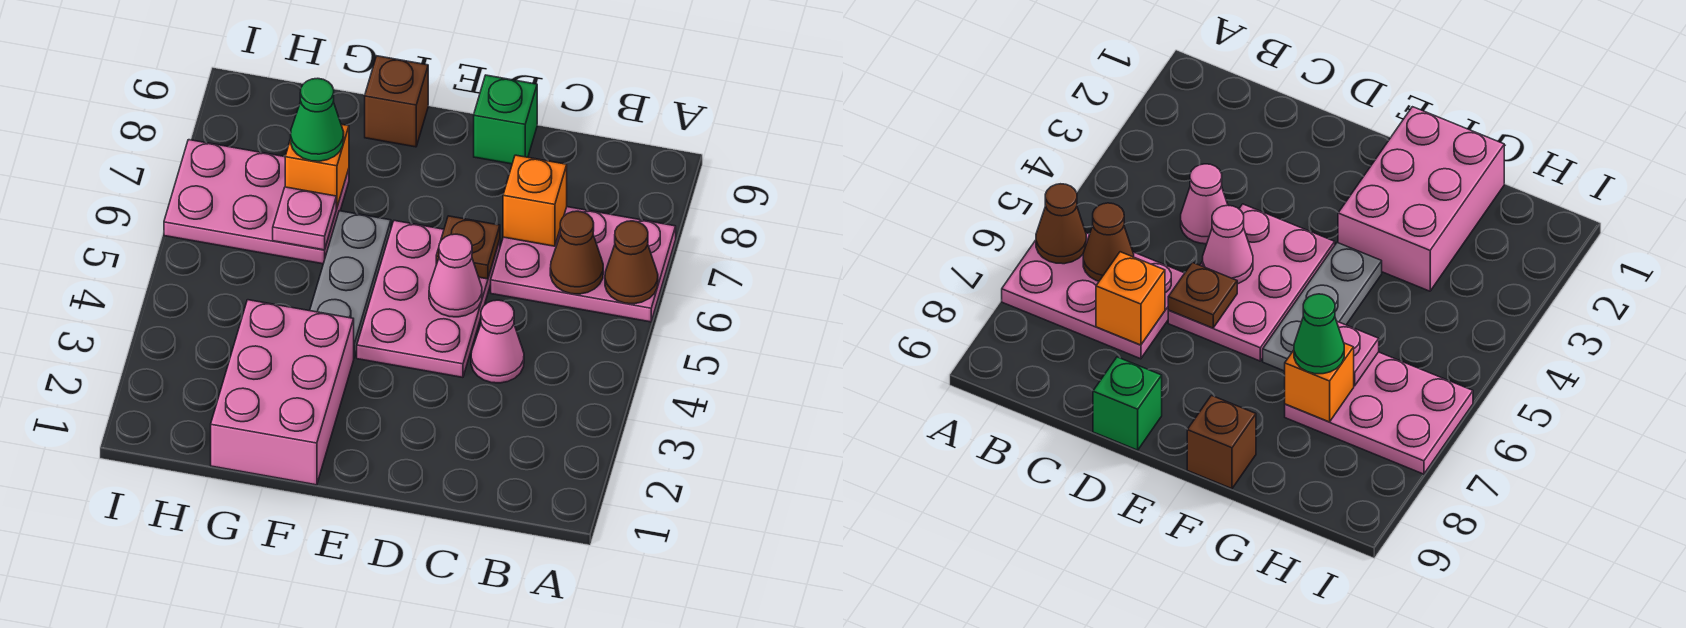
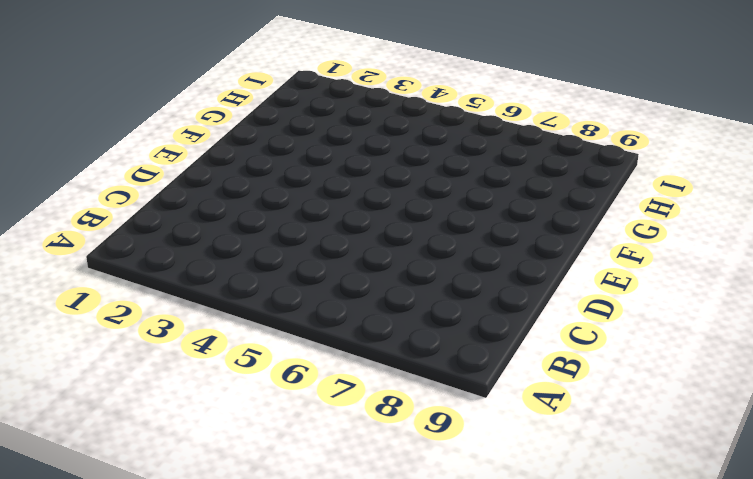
none -> pink 2x3 plate [491,207,676,322]
none -> pink 1x1 cone [471,300,524,383]
none -> pink 2x3 plate [357,221,500,377]

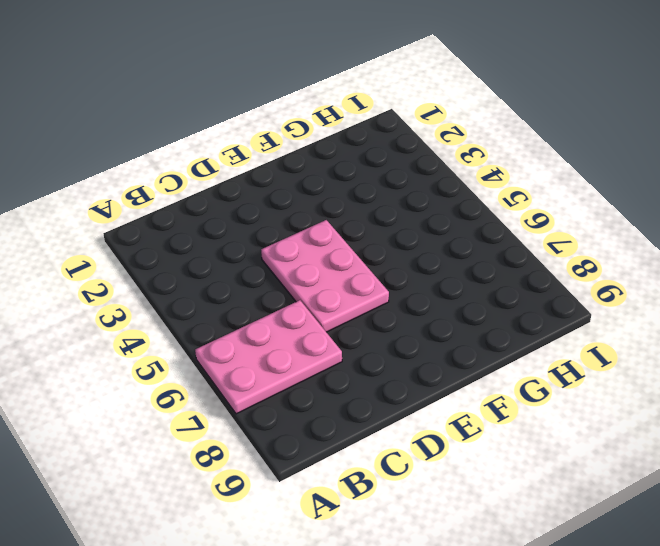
none -> pink 1x1 cone [471,300,524,383]
none -> green 1x1 brick [474,75,537,164]
none -> pink 2x3 brick [211,300,354,485]

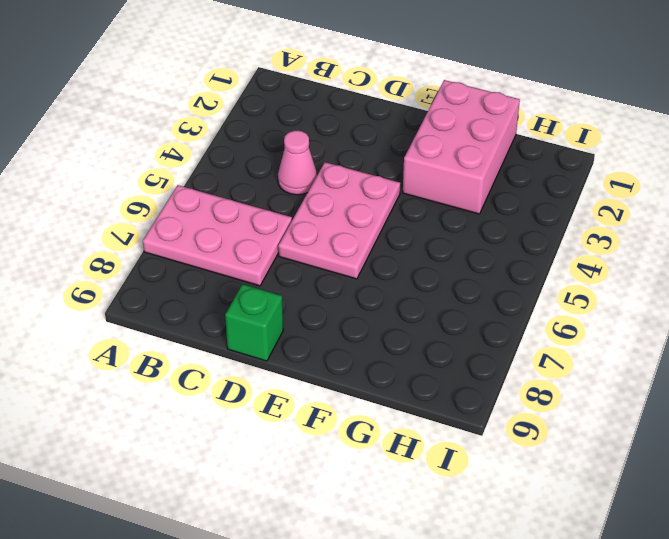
none -> grey 1x3 plate [310,211,391,357]
none -> brown 1x1 brick [365,56,428,147]
none -> pink 2x3 plate [164,140,349,264]

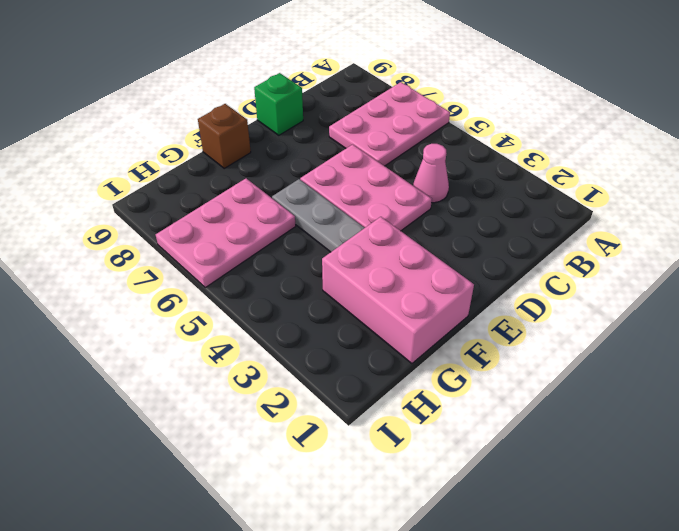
none -> brown 1x1 cone [605,221,658,304]
none -> brown 1x1 cone [550,211,603,294]
none -> orange 1x1 brick [503,155,567,246]

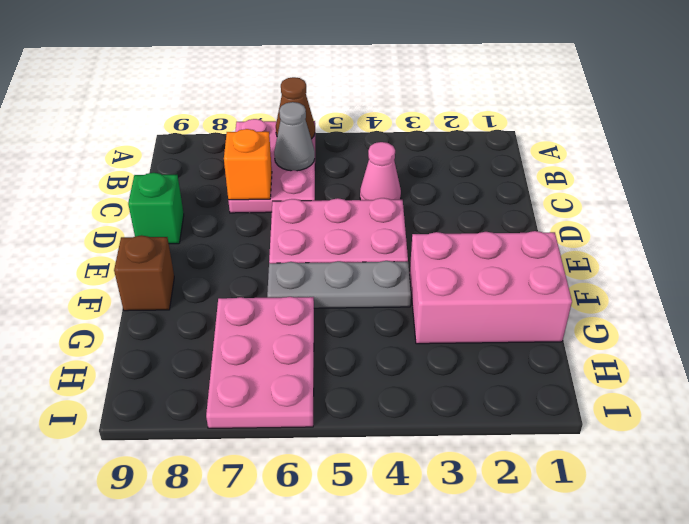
grey 1x1 cone [274,102,315,171] -> brown 1x1 cone [550,211,603,294]
none -> pink 1x1 cone [429,234,482,317]
none -> brown 1x1 plate [436,216,500,279]
none -> pink 1x1 plate [273,187,336,250]

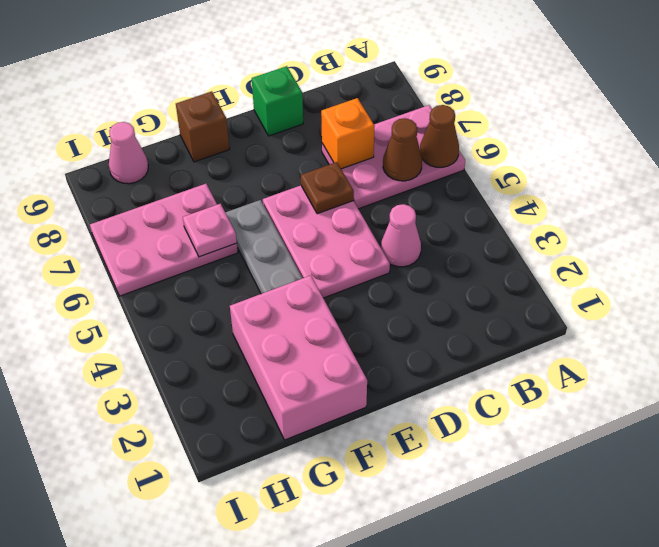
pink 1x1 cone [109,122,148,184] -> pink 1x1 cone moved to [429,234,482,317]
none -> orange 1x1 brick [285,124,349,208]
none -> green 1x1 cone [291,78,344,161]

